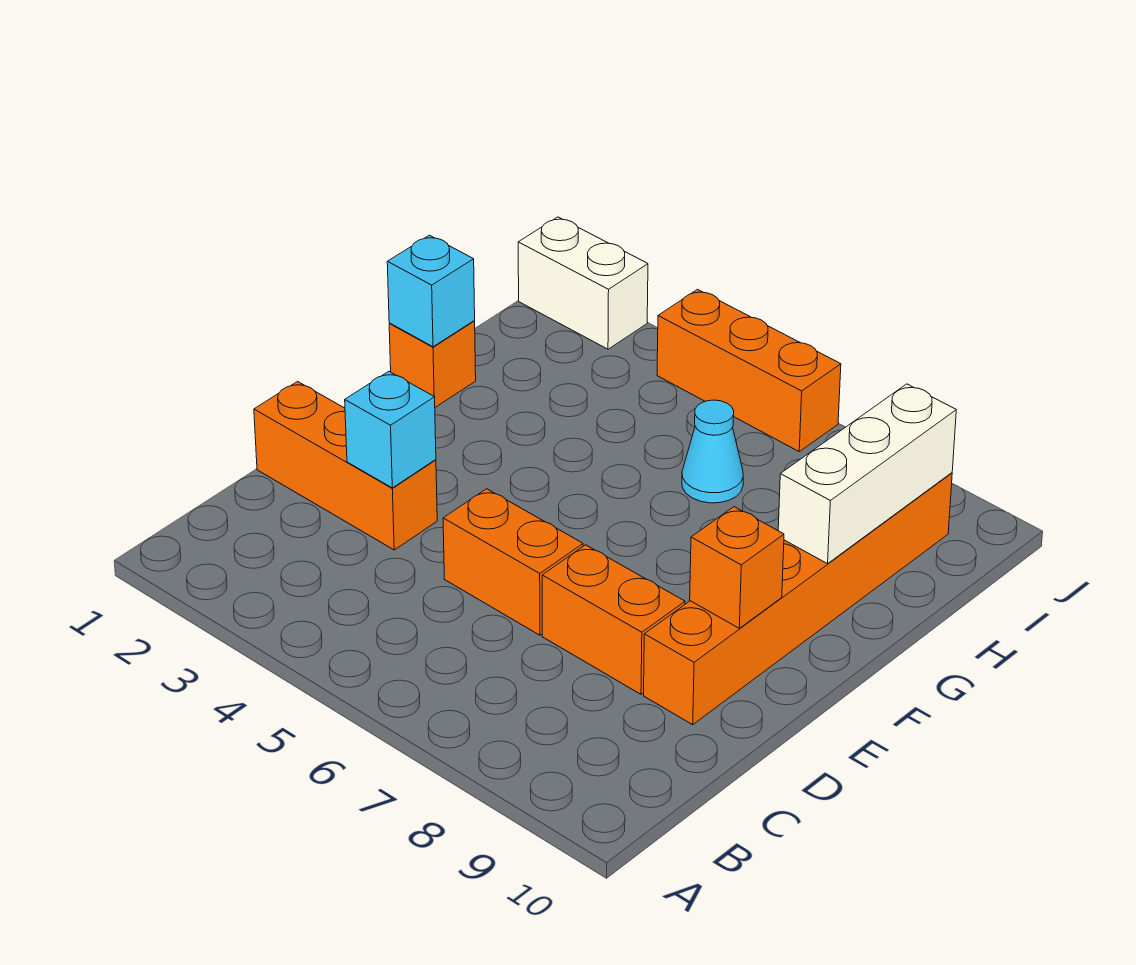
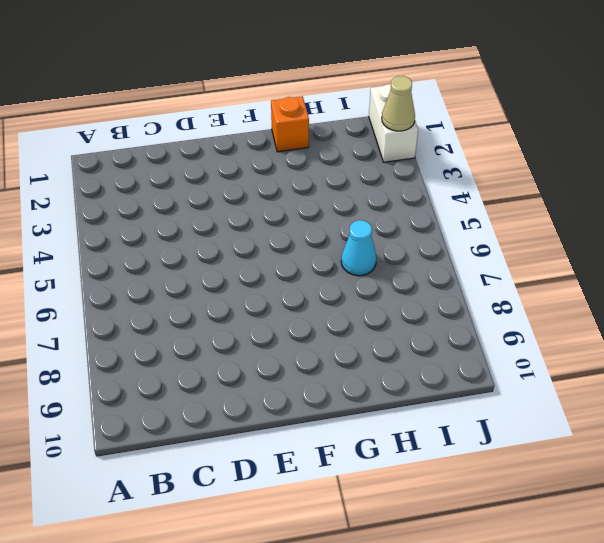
tan 1x1 cone [382,76,415,131] -> none
none -> orange 1x3 brick [254,382,437,550]
none -> orange 1x2 brick [443,489,583,635]
none -> orange 1x2 brick [542,545,685,694]

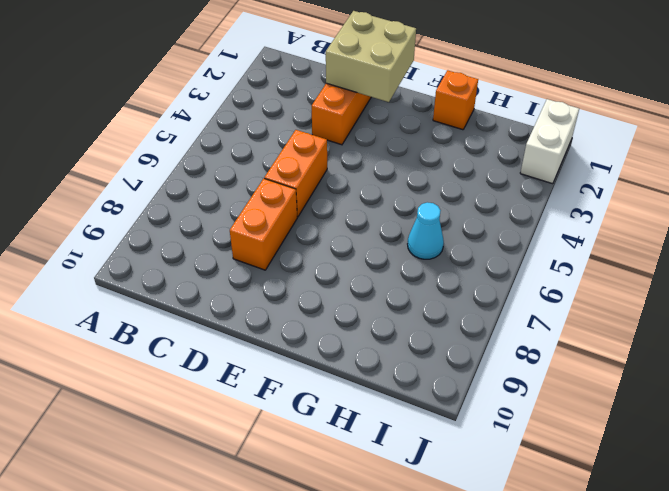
tan 2x2 brick [326,11,416,102] -> none
none -> orange 1x6 brick [644,473,952,725]
none -> orange 1x3 brick [657,289,841,451]
none -> cyan 1x1 brick [345,371,436,488]

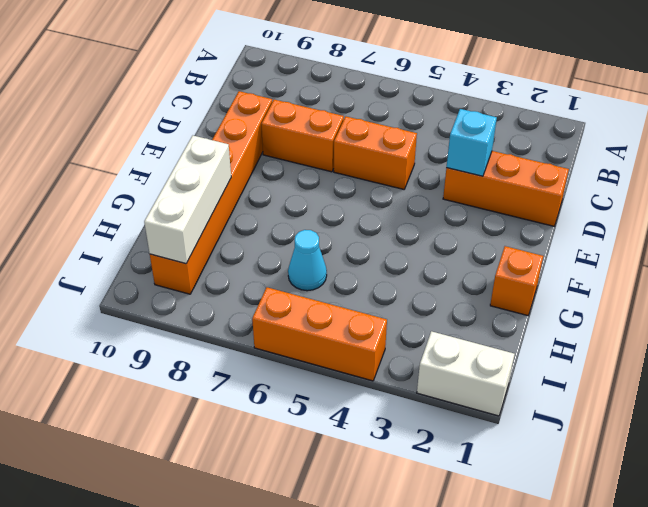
none -> orange 1x1 brick [690,507,784,628]
none -> cyan 1x1 brick [387,235,475,347]

